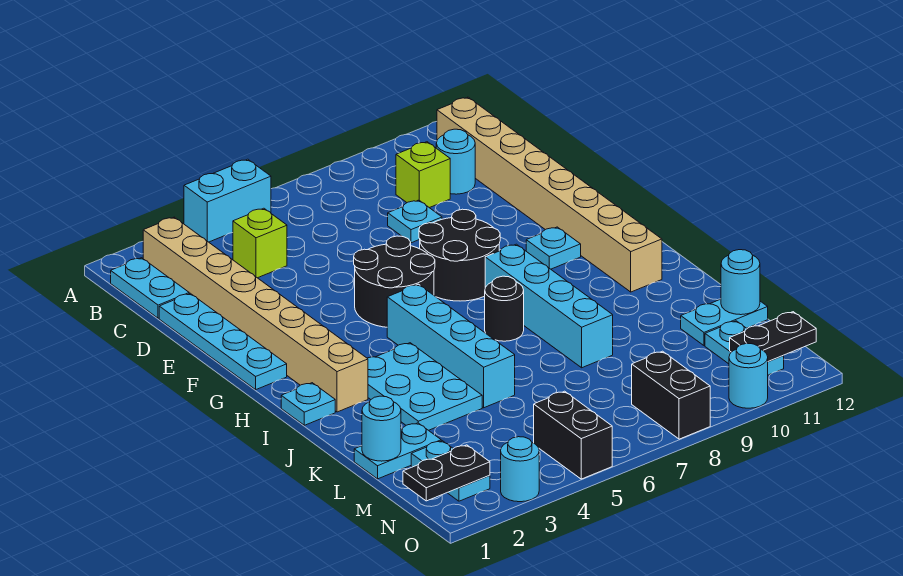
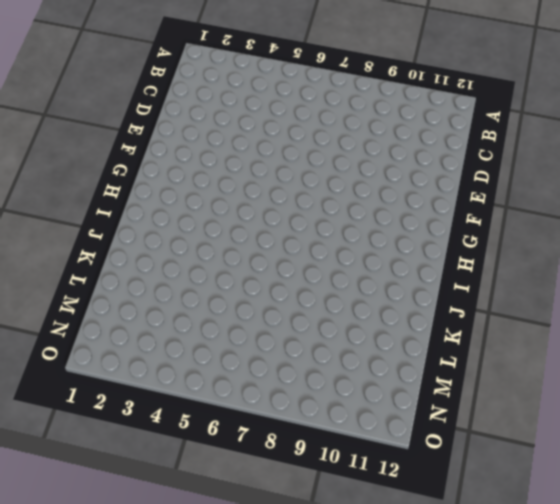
none -> cyan 1x2 brick [184,159,271,242]
none -> cyan 1x2 plate [111,258,189,318]
none -> tan 1x8 brick [143,217,368,412]

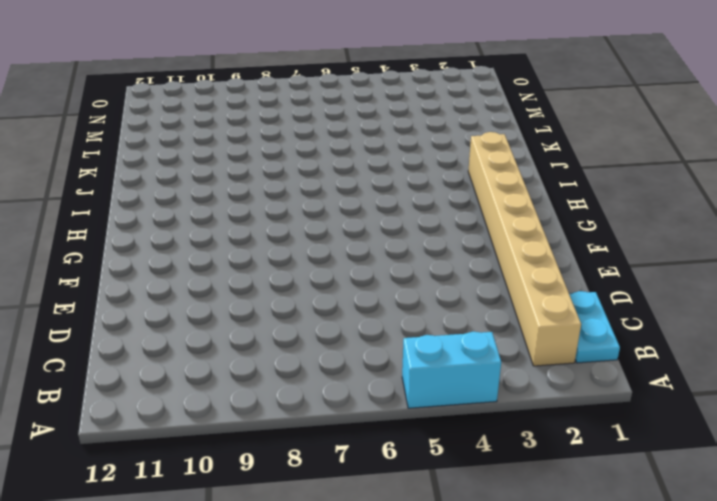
none -> tan 1x8 brick [437,97,662,292]
none -> lime 1x1 brick [233,208,287,278]
none -> lime 1x1 brick [396,142,450,208]

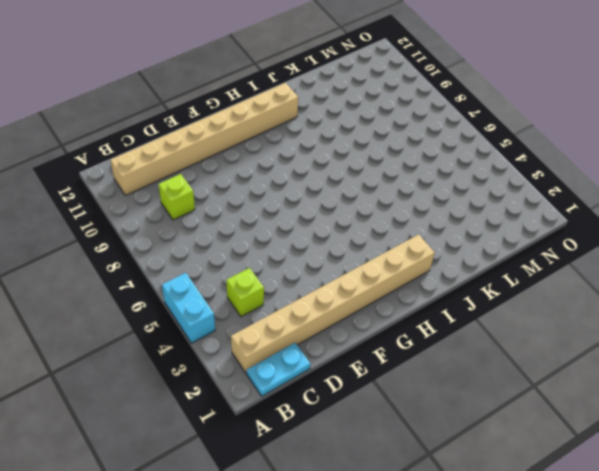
none -> cyan 1x1 round brick [436,129,475,194]
none -> cyan 1x4 plate [159,293,287,389]
none -> cyan 1x1 plate [388,200,442,243]

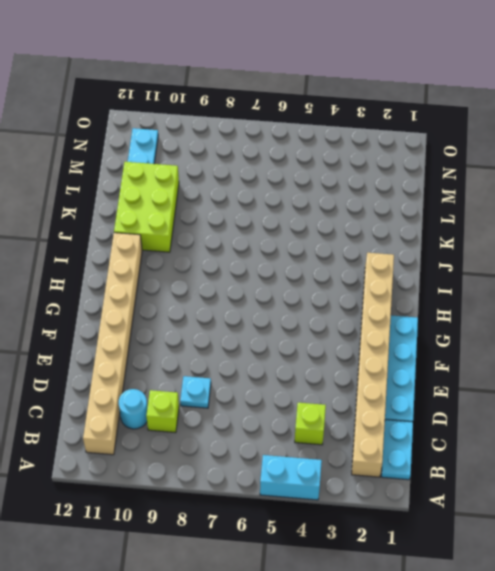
lime 2x3 brick [114,162,179,252] -> cyan 1x2 plate [681,299,768,346]
none -> black 2x2 round brick [354,236,435,327]
none -> black 2x2 round brick [419,209,500,301]
none -> cyan 1x1 plate [526,227,581,269]

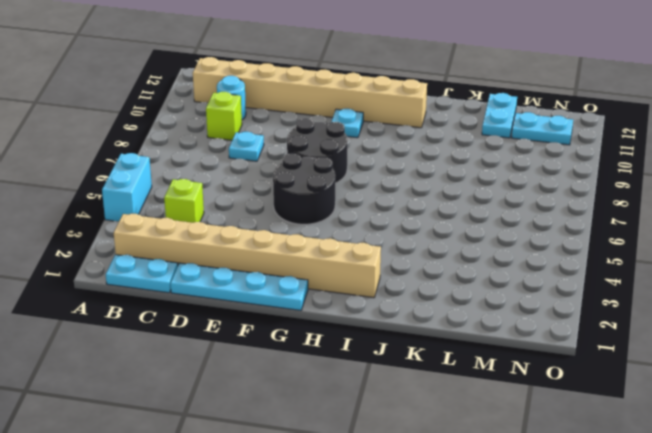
none -> cyan 1x4 brick [387,284,515,408]
none -> cyan 1x4 brick [485,244,613,368]
none -> cyan 1x1 plate [281,383,335,425]

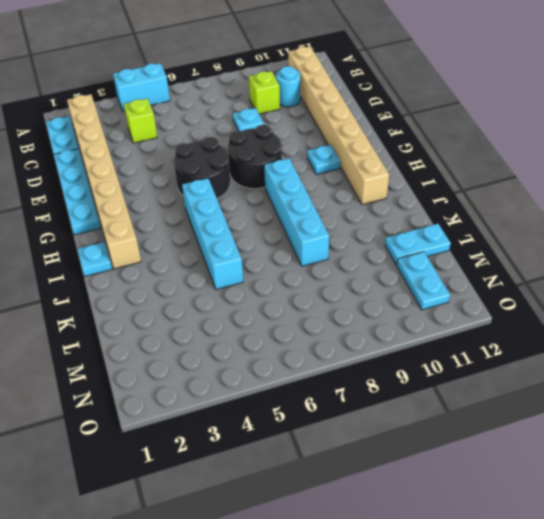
none -> cyan 2x3 plate [367,343,482,430]
none -> black 1x1 round brick [485,276,524,341]
none -> cyan 1x2 plate [354,423,441,479]

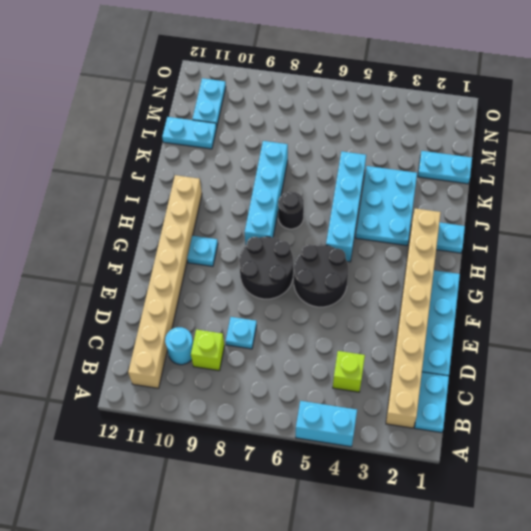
none -> cyan 1x2 plate [411,441,490,501]
none -> black 1x2 brick [534,391,612,479]
none -> black 1x2 brick [632,351,710,439]

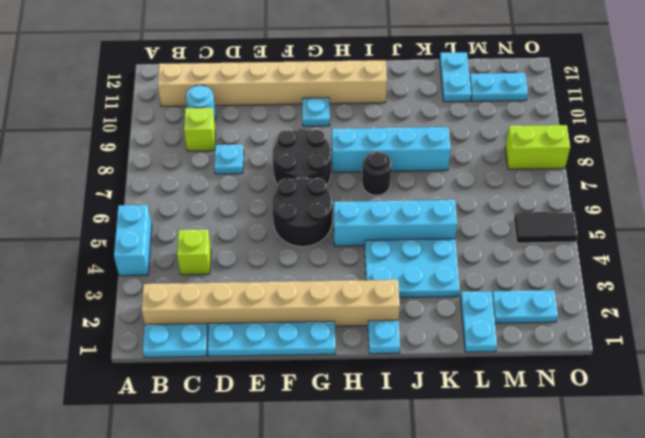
black 1x2 tile [514,212,578,243] -> black 1x2 brick [534,391,612,479]
lime 1x2 brick [505,125,570,169] -> black 1x2 brick [632,351,710,439]
none -> cyan 1x1 round brick [501,437,539,502]
none -> cyan 1x1 round brick [729,343,768,408]
none -> cyan 1x1 round brick [362,396,401,461]

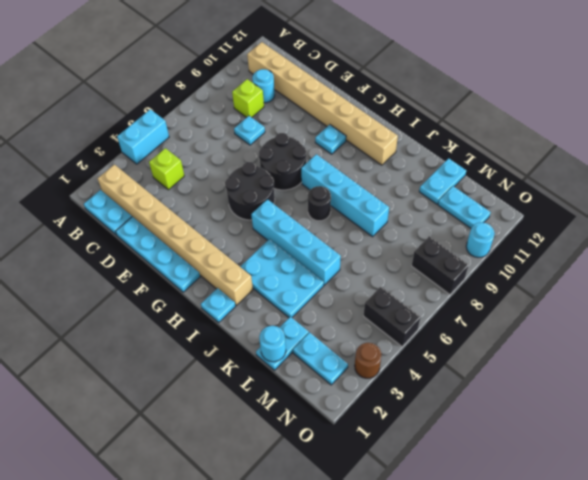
brown 1x1 round brick [355,343,381,378] -> cyan 1x1 round brick [501,437,539,502]
none -> cyan 1x1 round brick [721,250,760,315]
none -> black 1x2 plate [403,445,490,501]
none -> black 1x2 plate [730,312,816,362]

